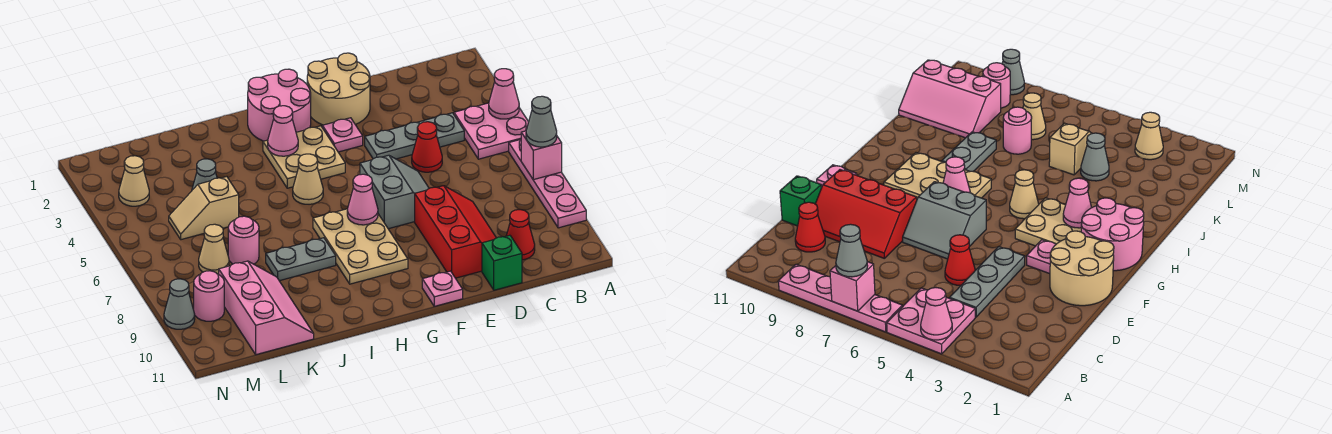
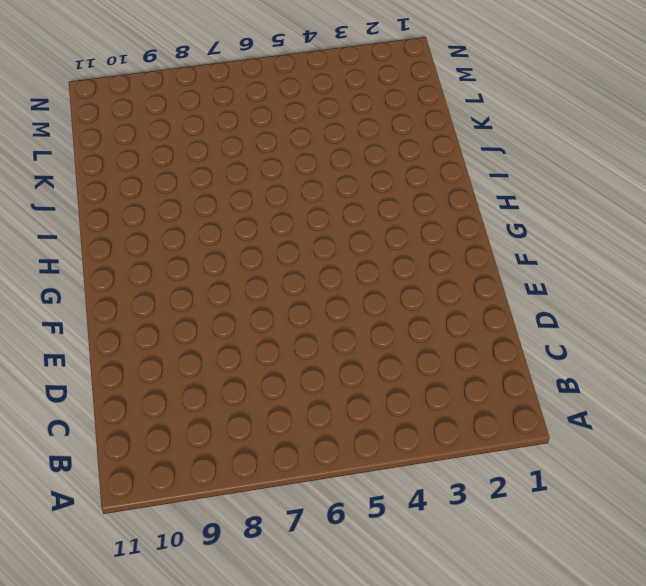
none -> pink 2x2 plate [454,103,528,159]
none -> pink 1x4 plate [509,140,586,228]
none -> grey 1x3 plate [365,113,464,159]

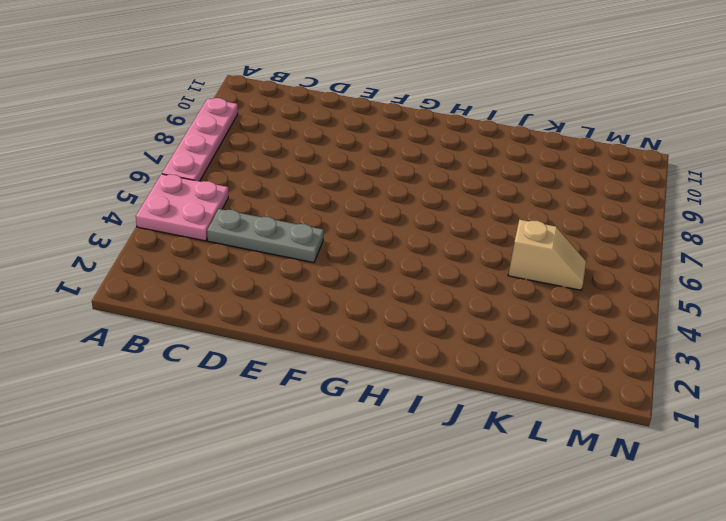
none -> red 1x1 cone [506,210,535,260]
none -> red 1x1 cone [412,122,442,172]
none -> red 2x3 slope [415,186,496,278]

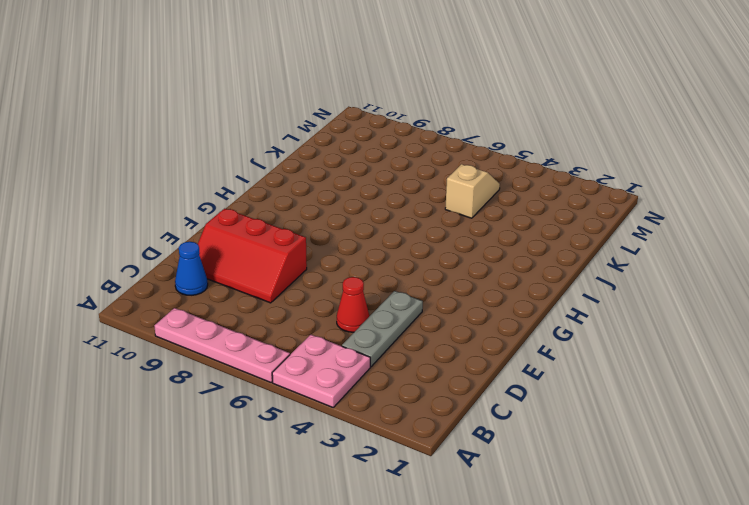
blue 1x1 cone [175,242,208,295] -> red 1x1 cone [506,210,535,260]
none -> green 1x1 brick [482,235,522,290]
none -> tan 2x2 round brick [307,53,370,125]
none -> grey 2x2 slope [360,155,429,229]

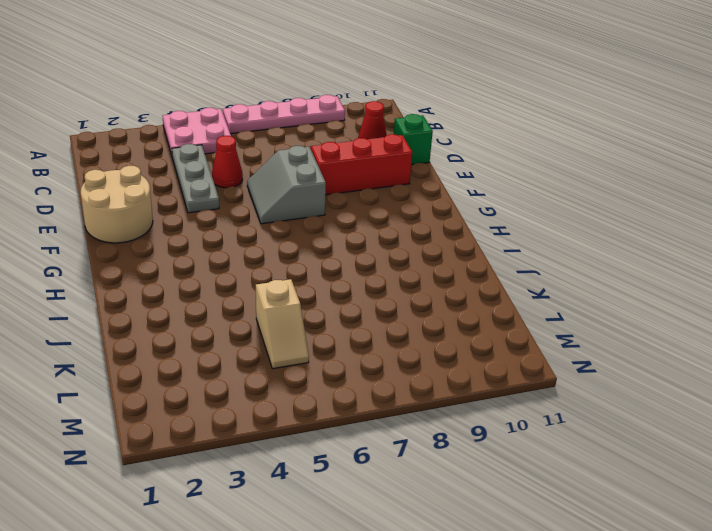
grey 2x2 slope [247,146,326,224] -> grey 2x2 slope turned to [360,155,429,229]
none -> pink 1x1 plate [322,118,363,152]
none -> pink 1x1 plate [422,271,463,306]
none -> pink 2x2 round brick [248,69,311,141]

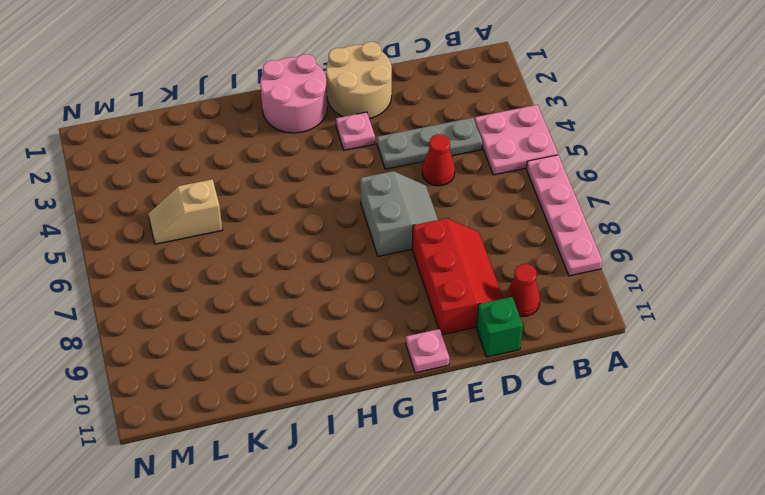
none -> tan 2x2 plate [263,126,345,188]
none -> tan 2x3 plate [313,209,408,284]
none -> tan 1x1 cone [293,154,323,204]

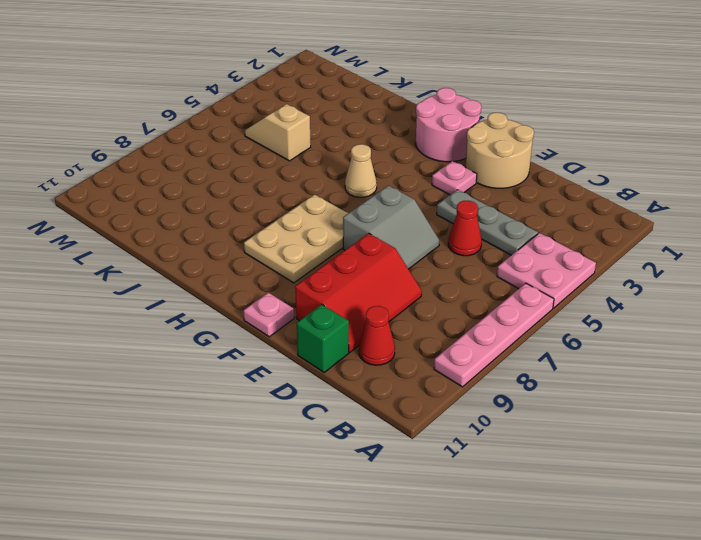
none -> tan 2x2 plate [263,126,345,188]
none -> grey 1x2 plate [266,238,336,281]
none -> grey 1x1 cone [192,159,217,190]

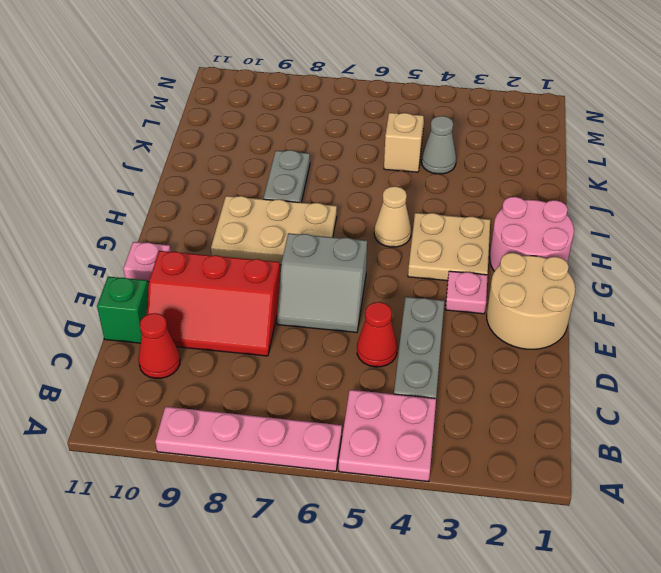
none -> pink 1x1 round brick [228,216,259,264]
none -> pink 2x3 slope [219,261,314,355]
none -> tan 1x1 cone [199,224,229,274]

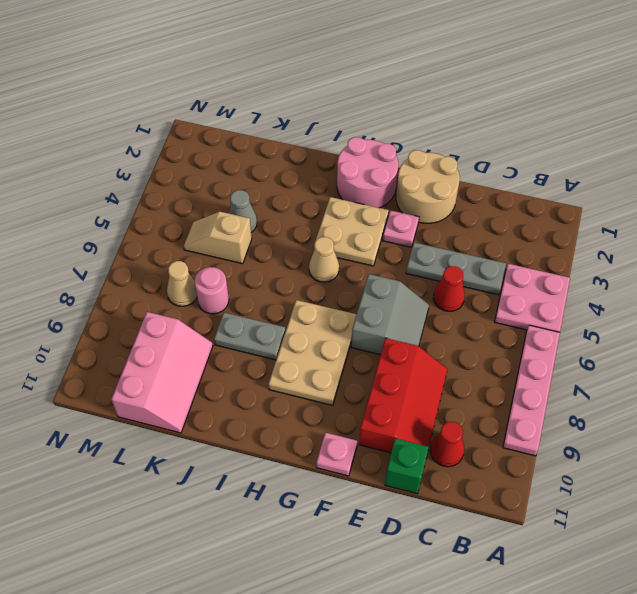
none -> tan 1x1 cone [119,156,149,206]
none -> pink 1x1 round brick [194,271,224,321]
none -> grey 1x1 cone [164,279,195,329]

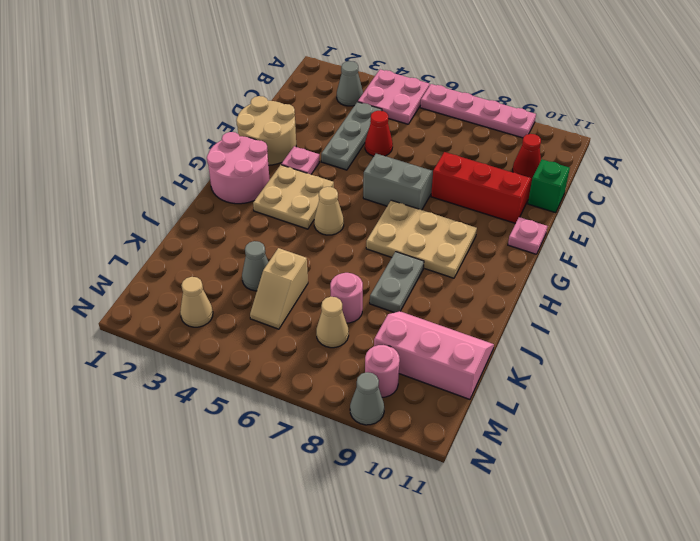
grey 1x1 cone [337,61,363,106] -> grey 1x1 cone moved to [526,96,557,147]
none -> pink 1x1 cone [489,69,519,119]
none -> pink 1x1 brick [521,131,562,180]
none -> pink 1x1 cone [347,174,378,225]

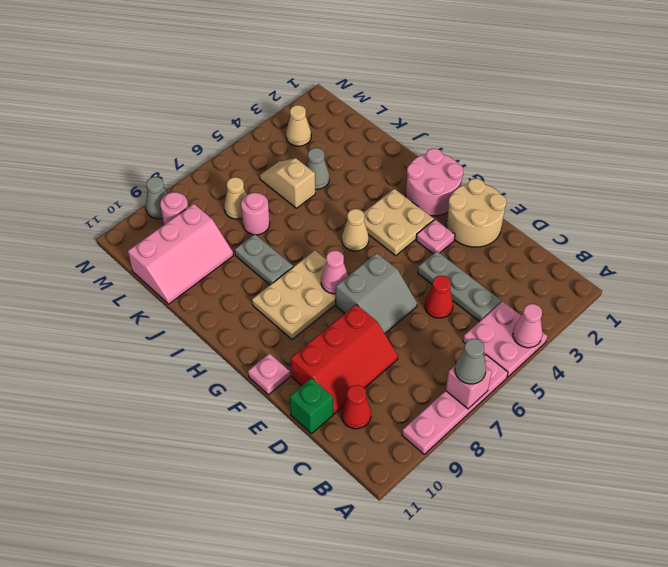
none -> pink 1x1 cone [268,106,298,156]

